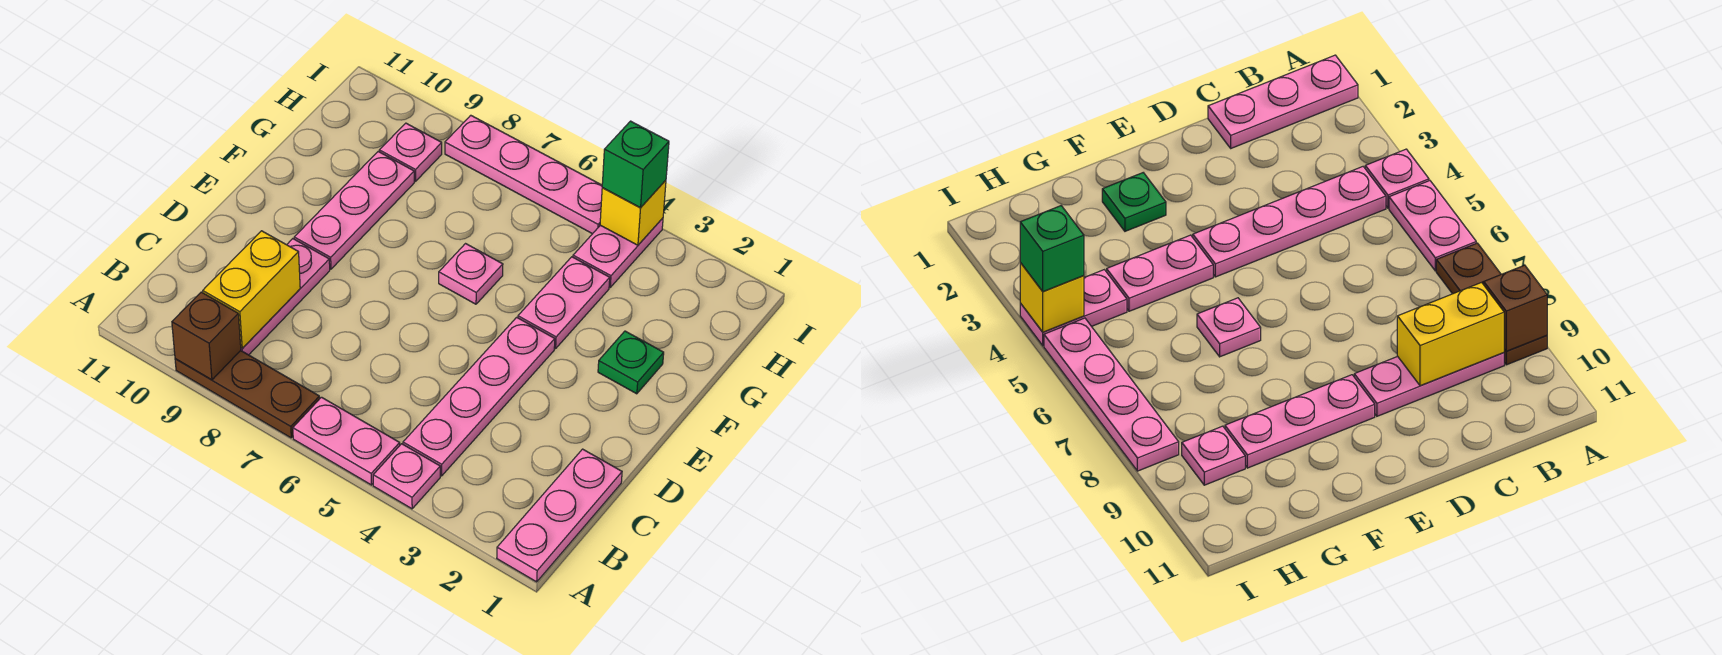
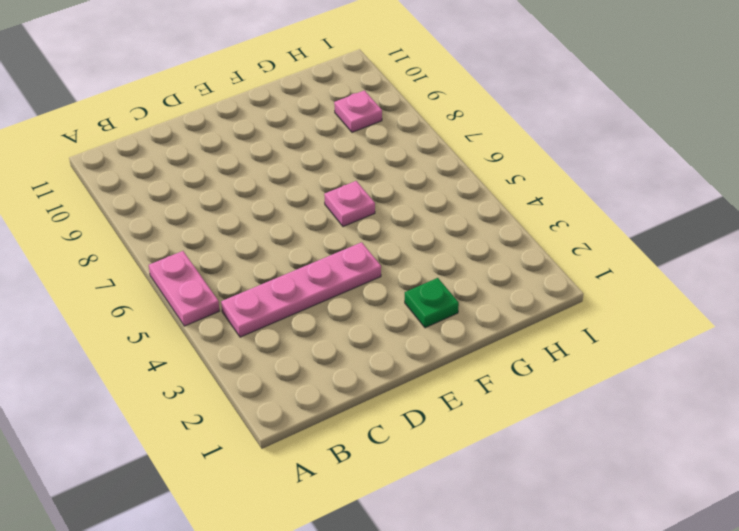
none -> pink 1x3 plate [497,449,622,582]
none -> pink 1x1 plate [373,444,440,509]
none -> brown 1x3 plate [175,351,320,438]

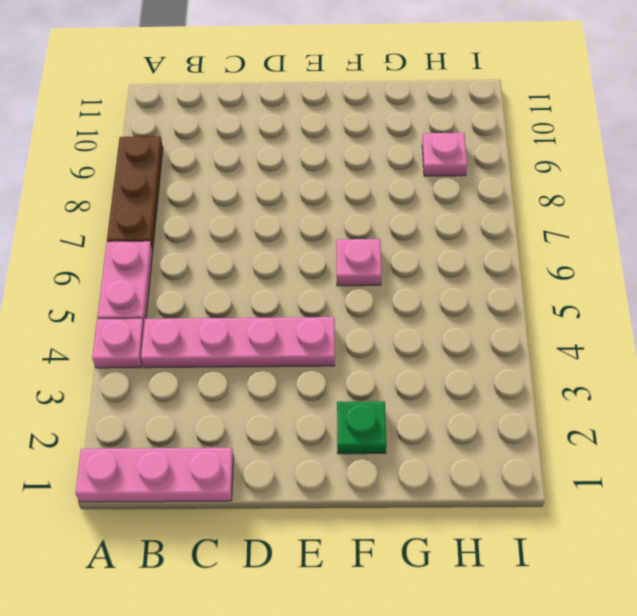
none -> pink 1x3 plate [241,239,330,355]
none -> pink 1x3 plate [294,152,414,269]
none -> pink 1x2 plate [518,257,610,349]

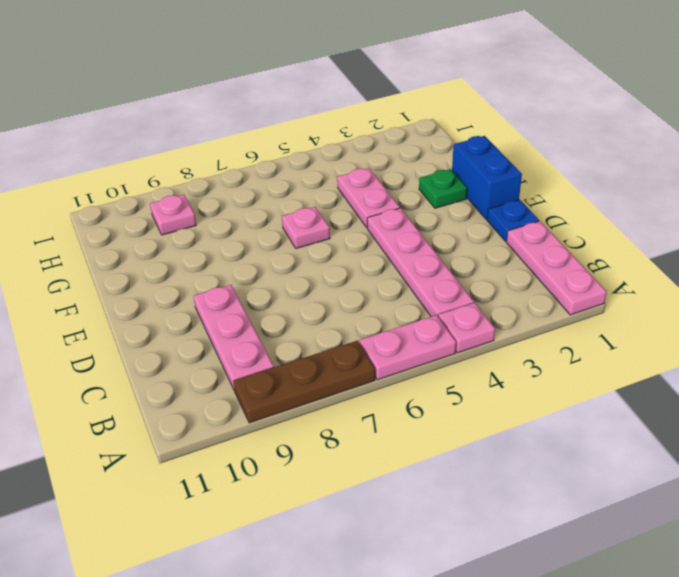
blue 1x1 plate [487,200,539,241] -> none
blue 1x2 brick [452,136,522,219] -> none
none -> pink 1x3 plate [294,152,414,269]
none -> pink 1x2 plate [573,218,663,287]
none -> pink 1x4 plate [445,115,602,234]

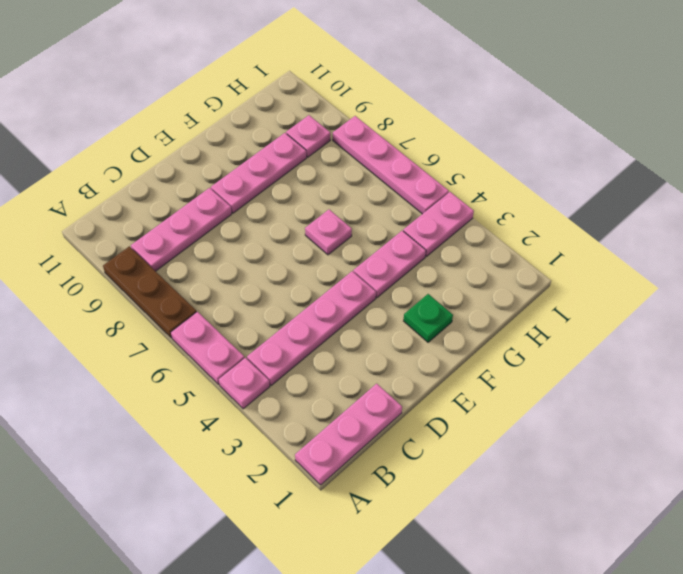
none -> brown 1x1 brick [172,292,241,380]
none -> yellow 1x2 brick [203,231,300,348]
none -> yellow 1x1 brick [600,180,666,245]

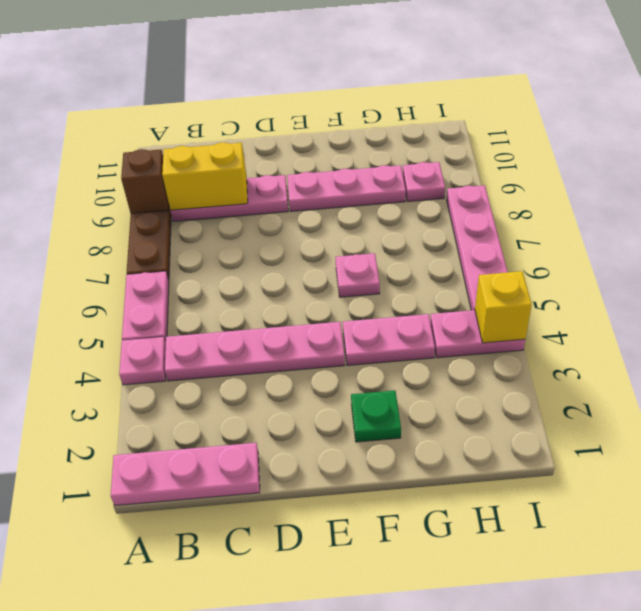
none -> green 1x1 brick [602,121,669,208]

